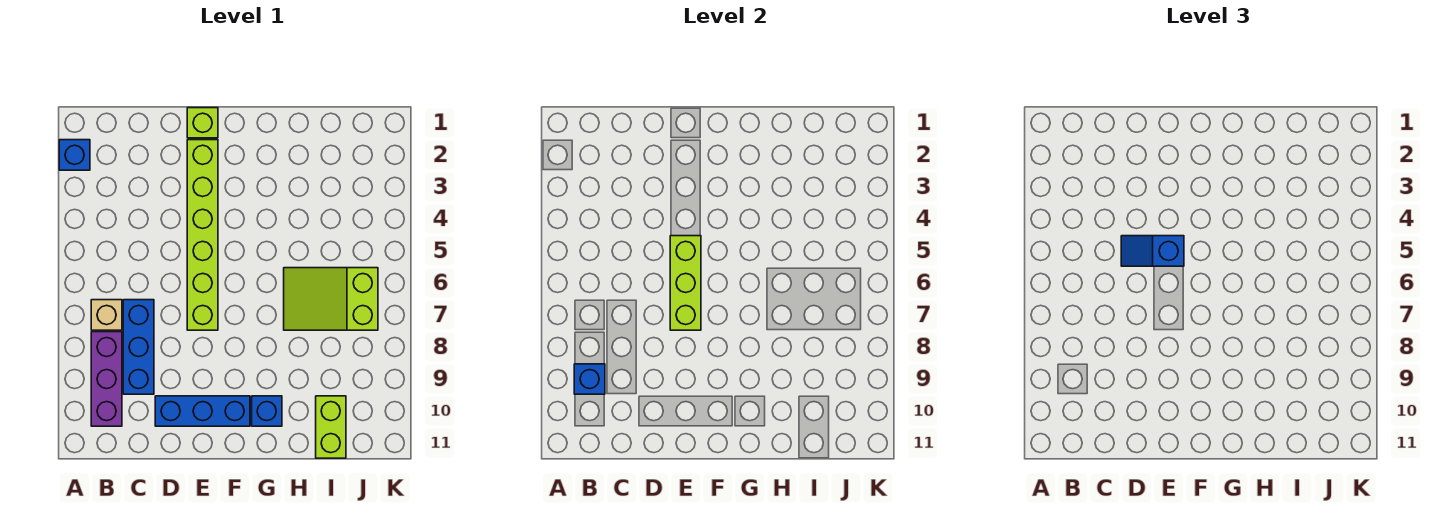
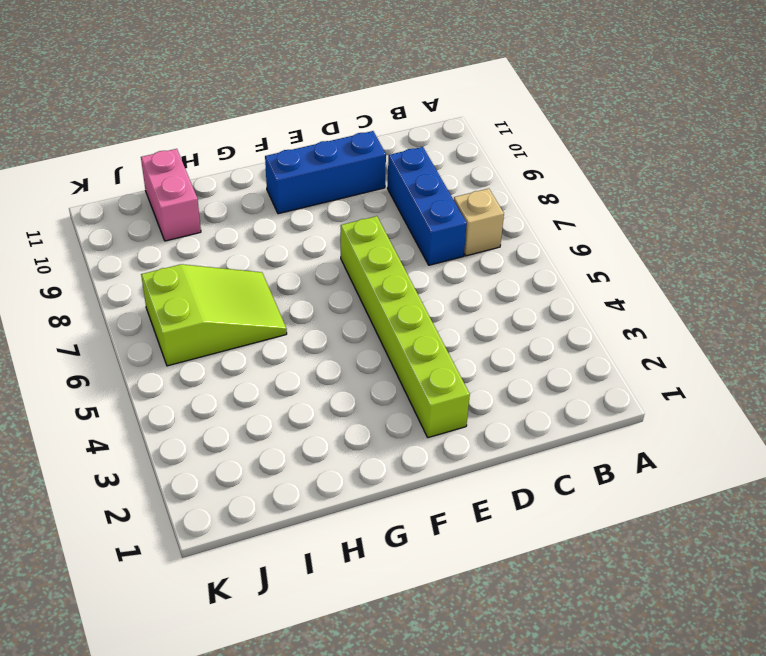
pink 1x2 brick [141,149,201,241] -> lime 1x2 brick [316,396,346,458]
none -> blue 1x1 brick [59,140,90,170]
none -> purple 1x3 brick [91,332,122,426]
none -> lime 1x1 brick [187,108,218,138]

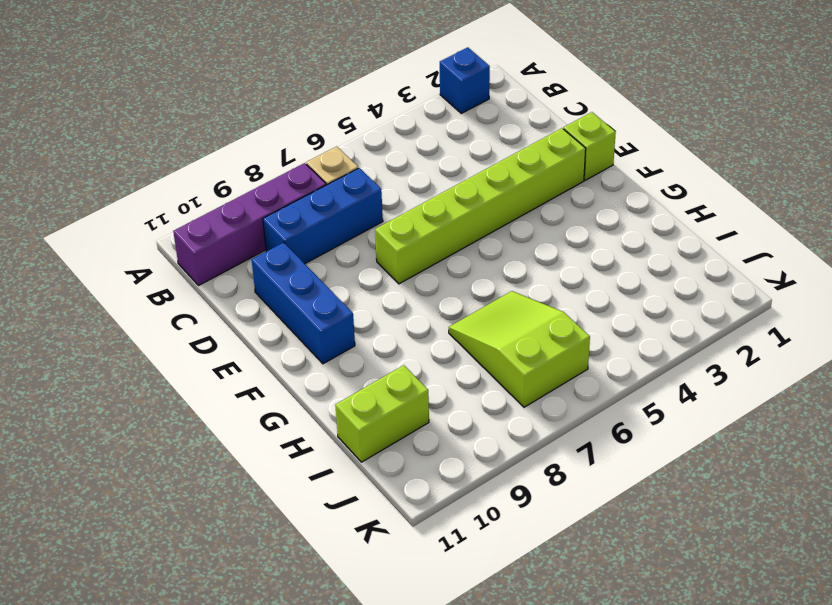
purple 1x4 brick [173,163,326,286] -> purple 1x3 brick [91,332,122,426]
none -> blue 1x1 brick [252,396,282,426]
none -> blue 1x1 brick [574,364,605,394]
none -> lime 1x3 brick [670,236,701,330]

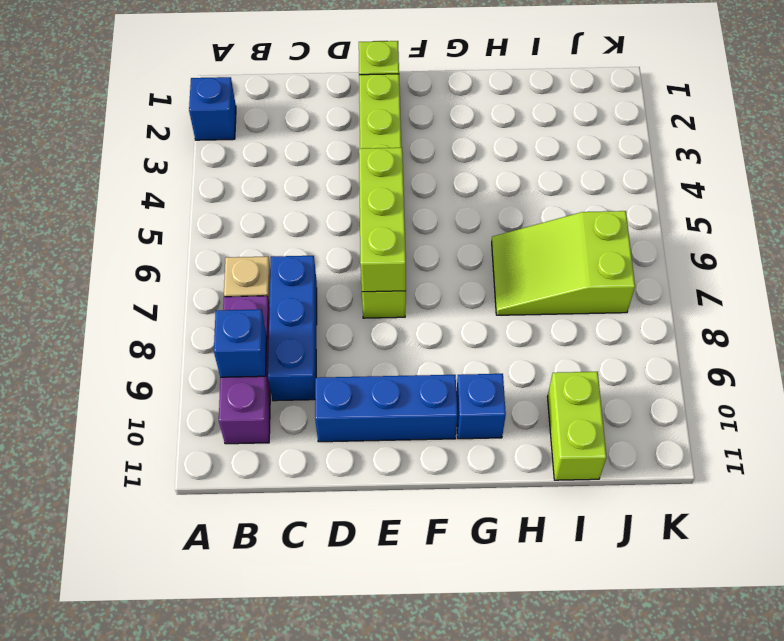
none -> blue 1x2 slope [1121,236,1184,266]

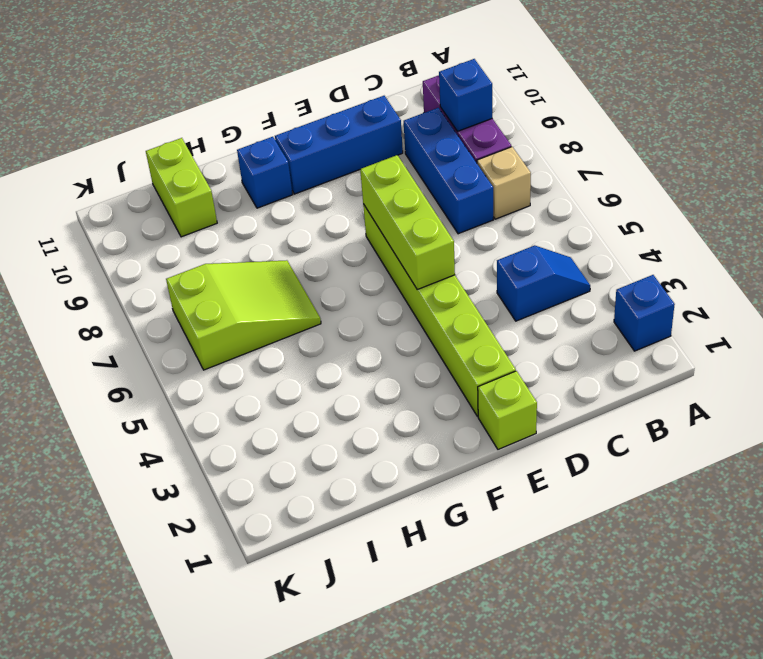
blue 1x2 slope [497,245,590,321] -> blue 1x2 slope moved to [1121,236,1184,266]

